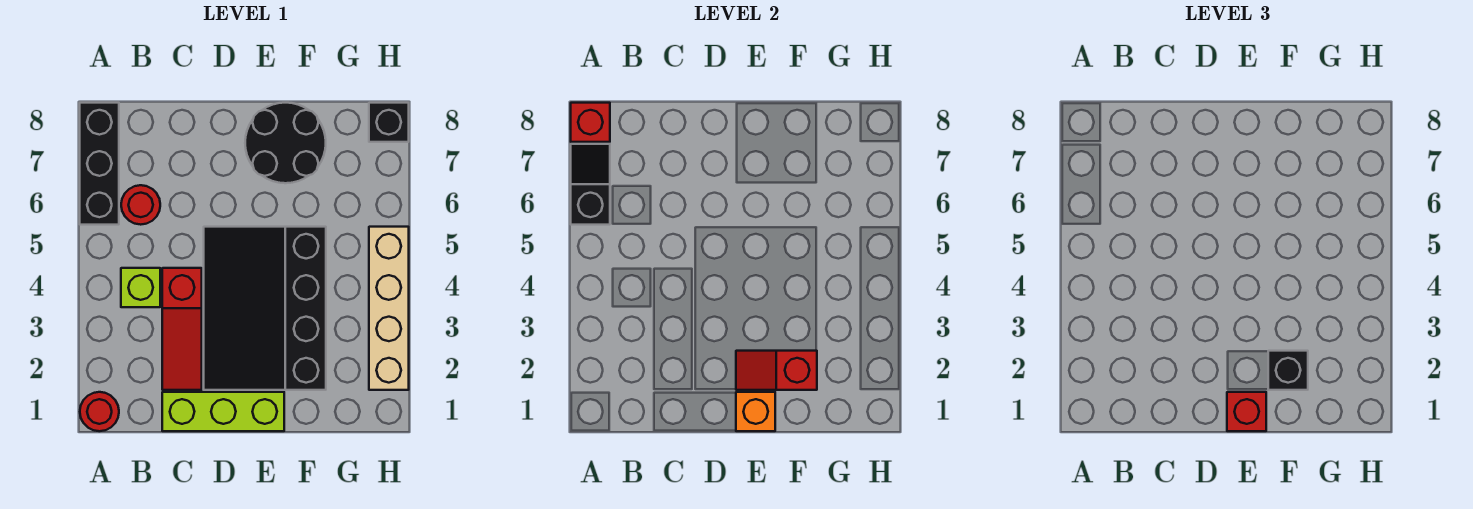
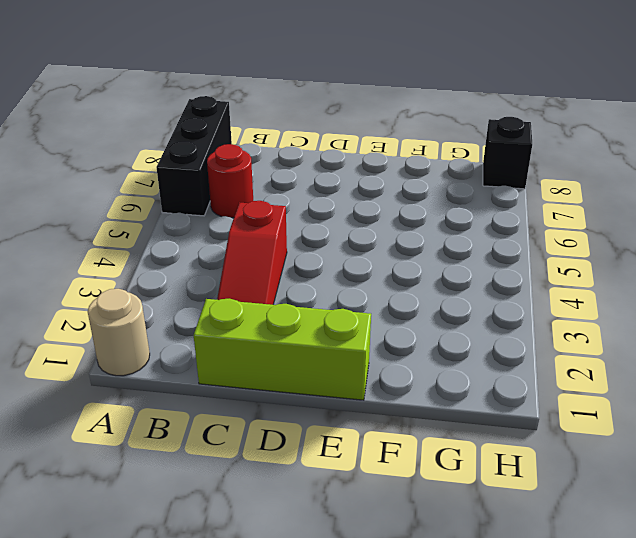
tan 1x1 round brick [88,289,150,376] -> red 1x1 round brick [80,392,119,431]
none -> lime 1x1 brick [121,268,160,307]
none -> black 3x4 slope [204,227,326,390]
none -> black 2x2 round brick [245,103,326,183]

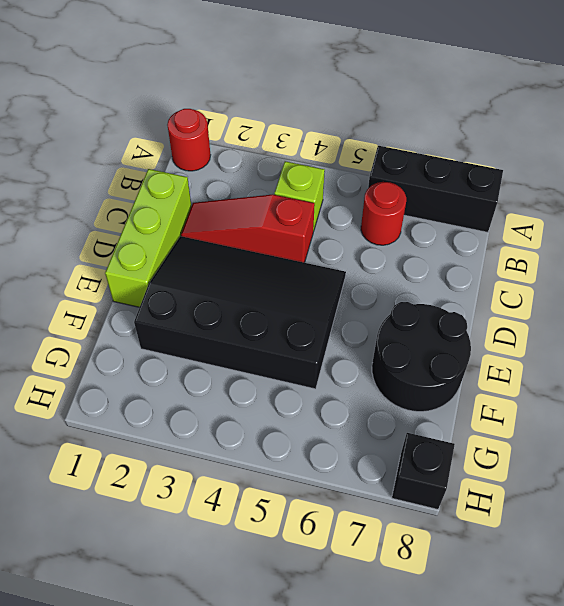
none -> tan 1x4 brick [369,227,409,390]
none -> black 1x2 slope [571,144,610,225]
none -> red 1x1 brick [571,103,610,142]

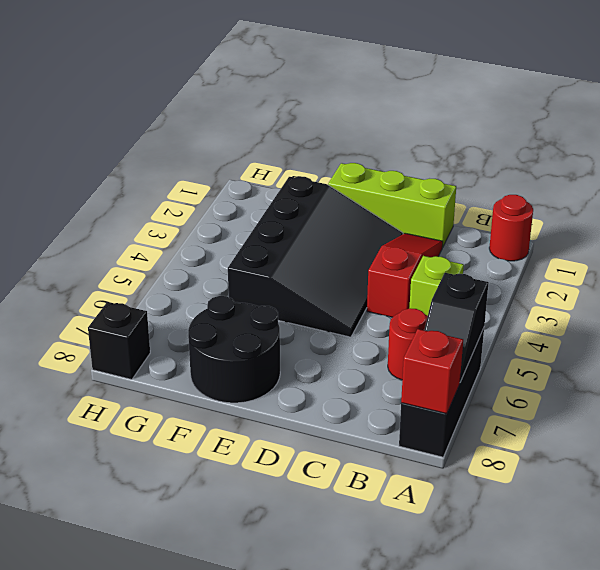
none -> tan 1x4 brick [369,227,409,390]
none -> orange 1x1 brick [736,392,775,431]
none -> red 1x2 slope [736,351,817,390]

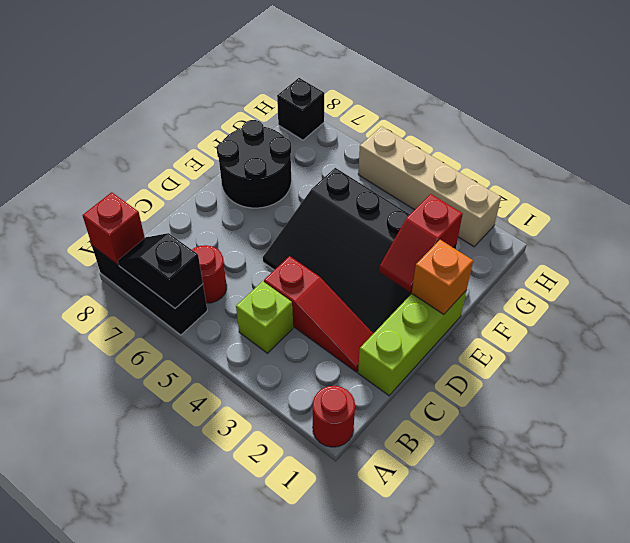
none -> red 1x1 brick [1227,392,1266,431]
none -> black 1x1 brick [1268,351,1308,390]

